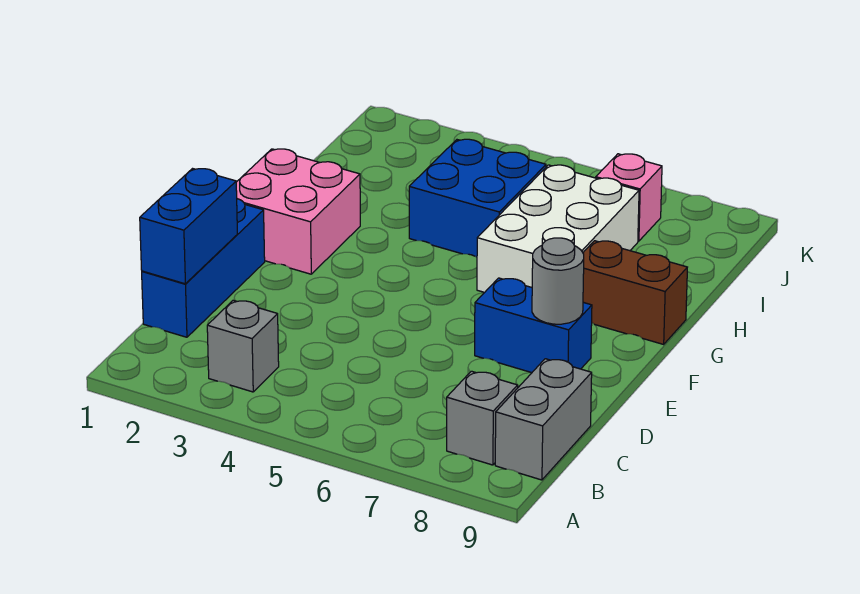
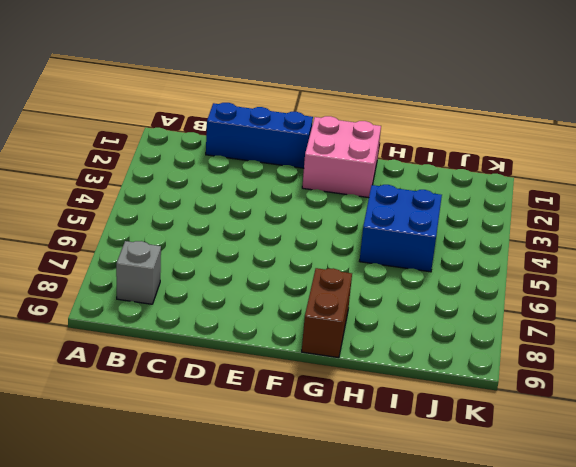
none -> grey 1x1 brick [207,300,279,392]
none -> grey 1x2 brick [495,359,592,480]
none -> blue 1x2 brick [475,278,592,373]

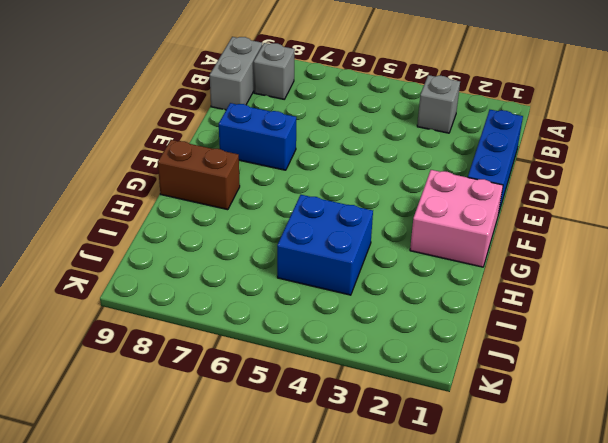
none -> white 2x3 brick [477,165,639,292]
none -> pink 1x1 brick [596,154,662,241]
none -> blue 1x2 brick [140,169,237,284]

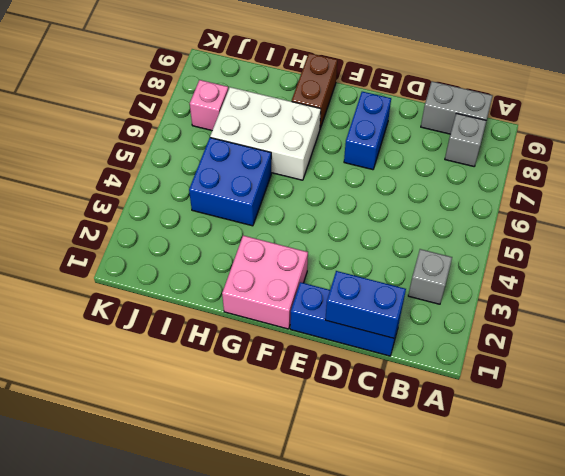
none -> grey 1x1 round brick [532,238,584,324]

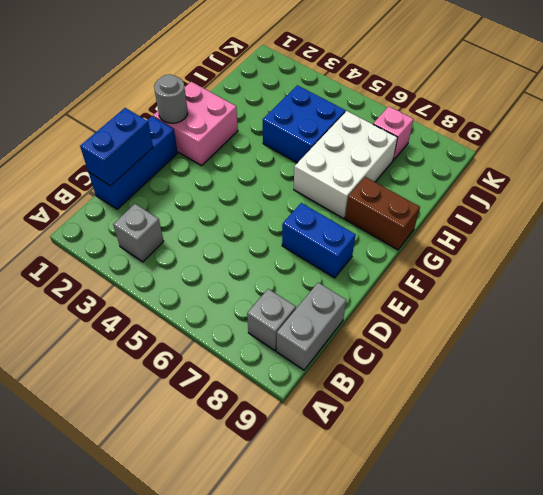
grey 1x1 round brick [154,74,188,123] -> grey 1x1 round brick moved to [532,238,584,324]

